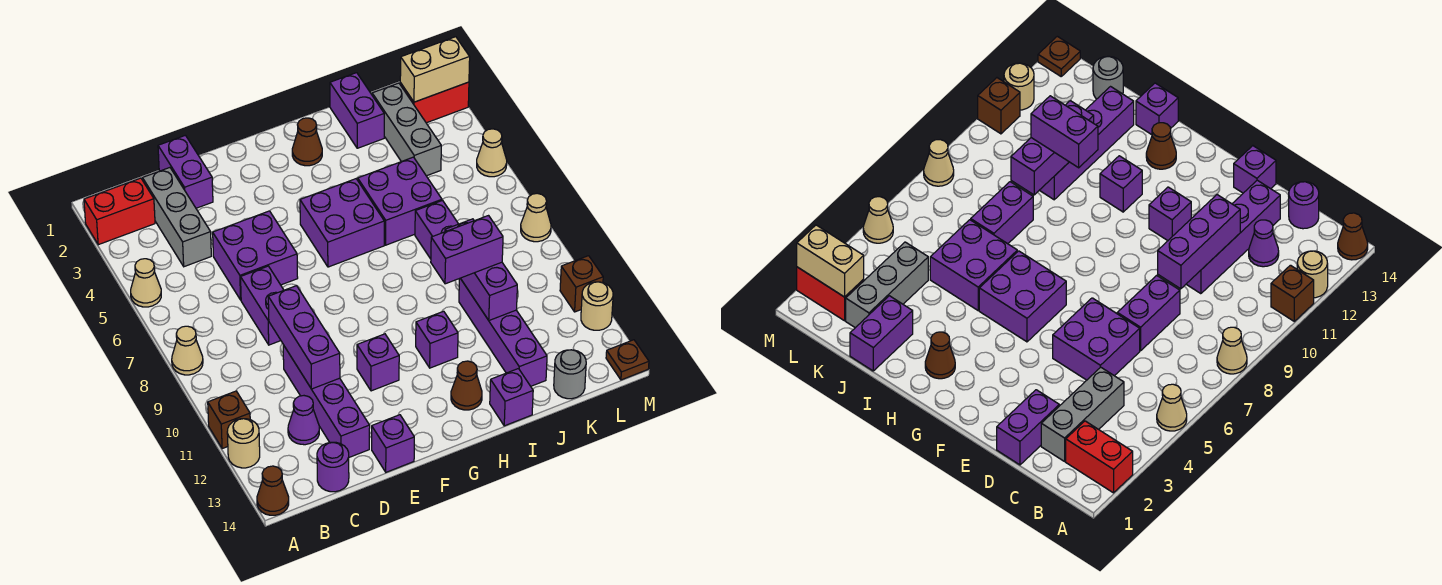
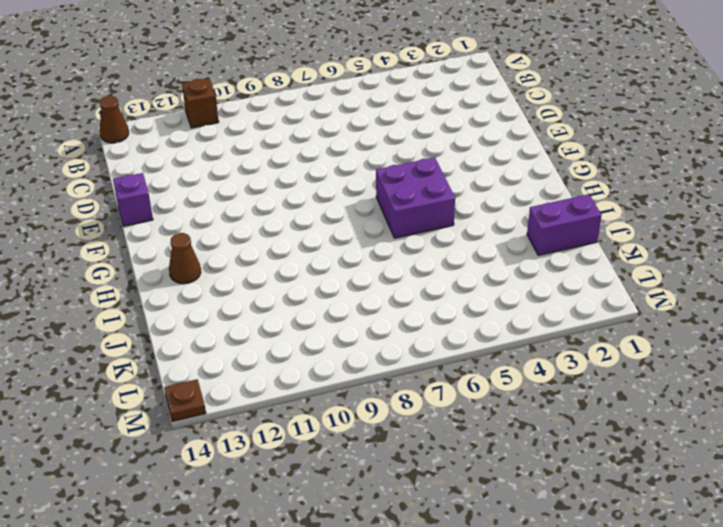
none -> red 1x2 brick [84,178,155,245]
none -> tan 1x1 cone [131,259,161,307]
none -> tan 1x1 cone [172,326,203,375]
none -> tan 1x1 round brick [227,419,260,468]

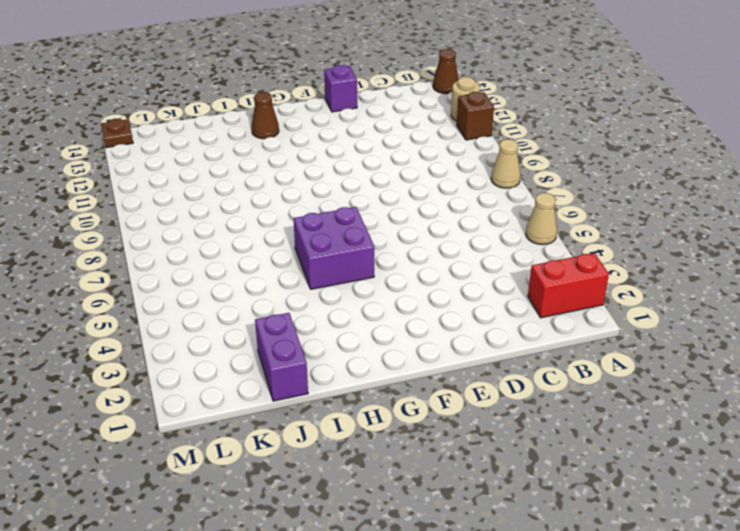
none -> grey 1x3 brick [142,168,211,267]
none -> purple 1x1 cone [288,396,319,445]
none -> purple 1x1 round brick [317,442,349,492]
none -> purple 1x2 brick [158,135,213,208]

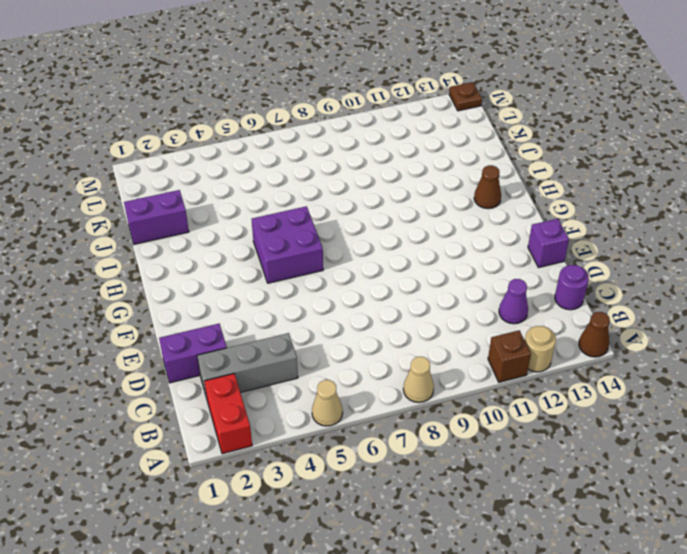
none -> purple 2x2 brick [213,211,298,300]
none -> purple 1x2 brick [241,266,284,345]
none -> purple 1x4 brick [283,345,370,457]
none -> purple 1x1 brick [357,334,399,391]

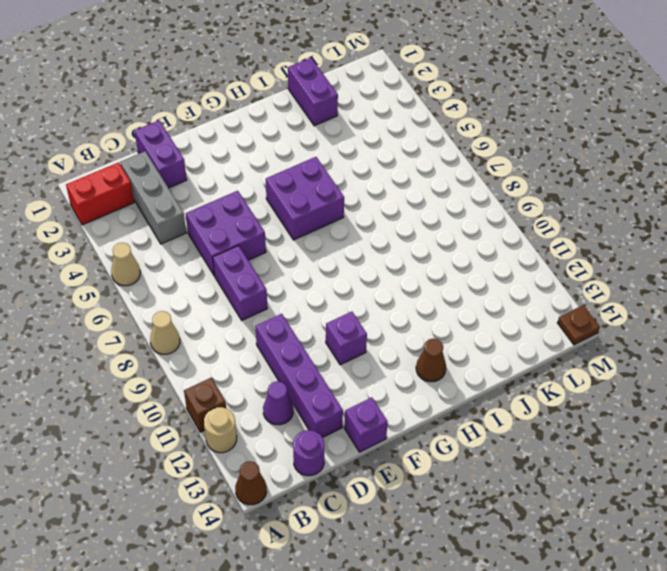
none -> brown 1x1 cone [292,118,322,166]
none -> purple 1x1 brick [416,311,458,368]
none -> purple 2x2 brick [358,157,442,245]
none -> purple 1x1 brick [490,369,533,426]

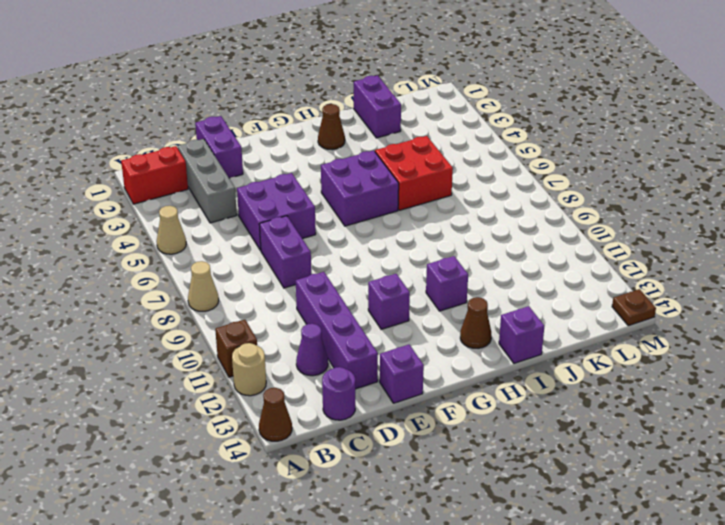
red 2x2 brick [375,136,453,210] -> purple 2x2 brick [358,157,442,245]
none -> purple 1x2 brick [415,201,458,259]
none -> purple 1x4 brick [459,278,547,386]
none -> grey 1x3 brick [372,83,441,176]
none -> grey 1x1 round brick [554,350,586,399]

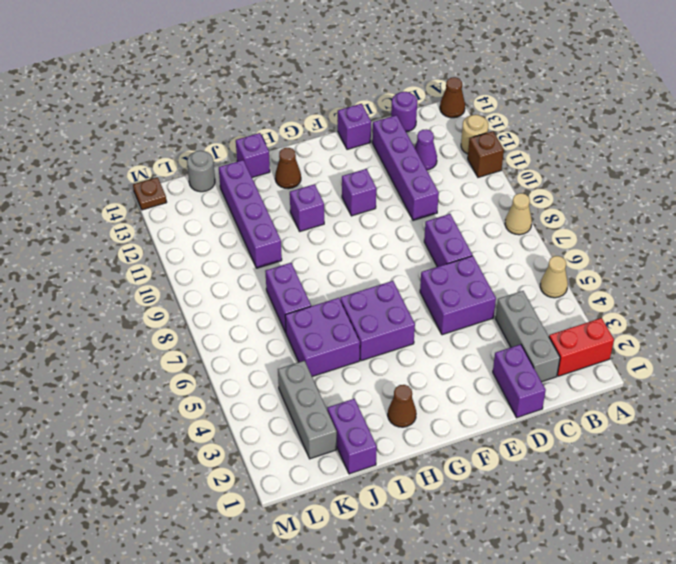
none -> red 1x2 brick [400,82,469,123]
none -> tan 1x1 cone [477,129,507,177]
none -> tan 1x1 cone [521,193,551,242]
none -> brown 1x1 brick [560,256,603,312]

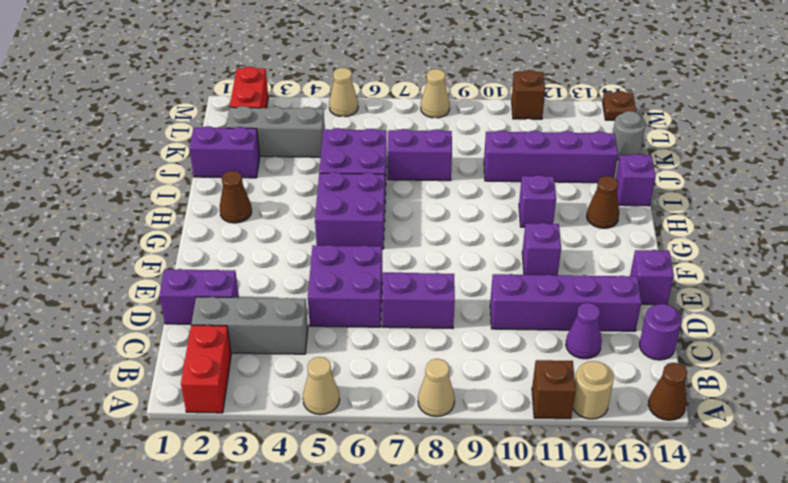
none -> tan 1x1 round brick [581,282,613,330]
none -> purple 1x3 brick [268,286,340,389]
none -> purple 1x3 brick [445,219,517,320]
none -> tan 1x2 brick [400,37,470,102]

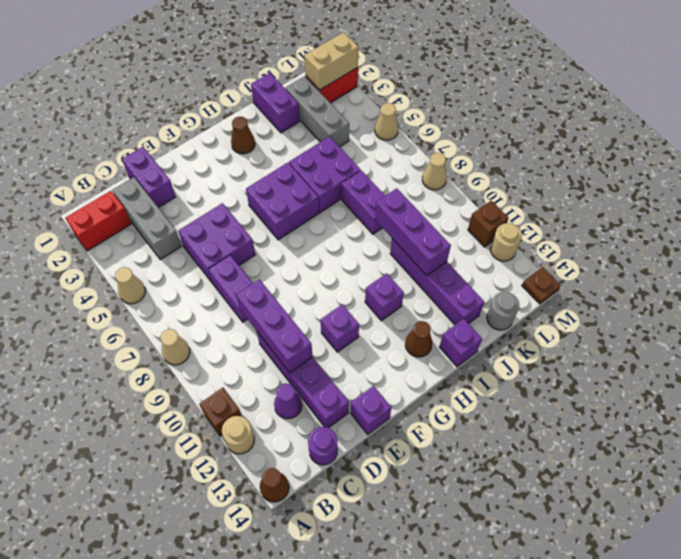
none -> purple 1x2 brick [431,216,503,284]

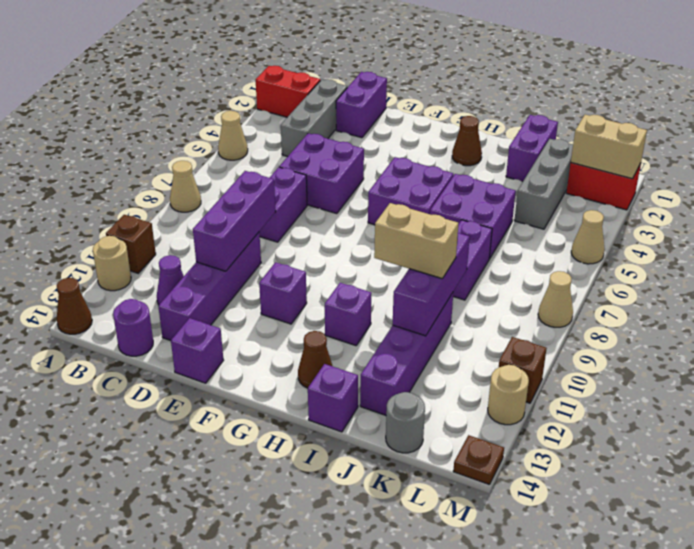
tan 1x2 brick [374,203,458,278] -> purple 1x2 brick [431,216,503,284]

